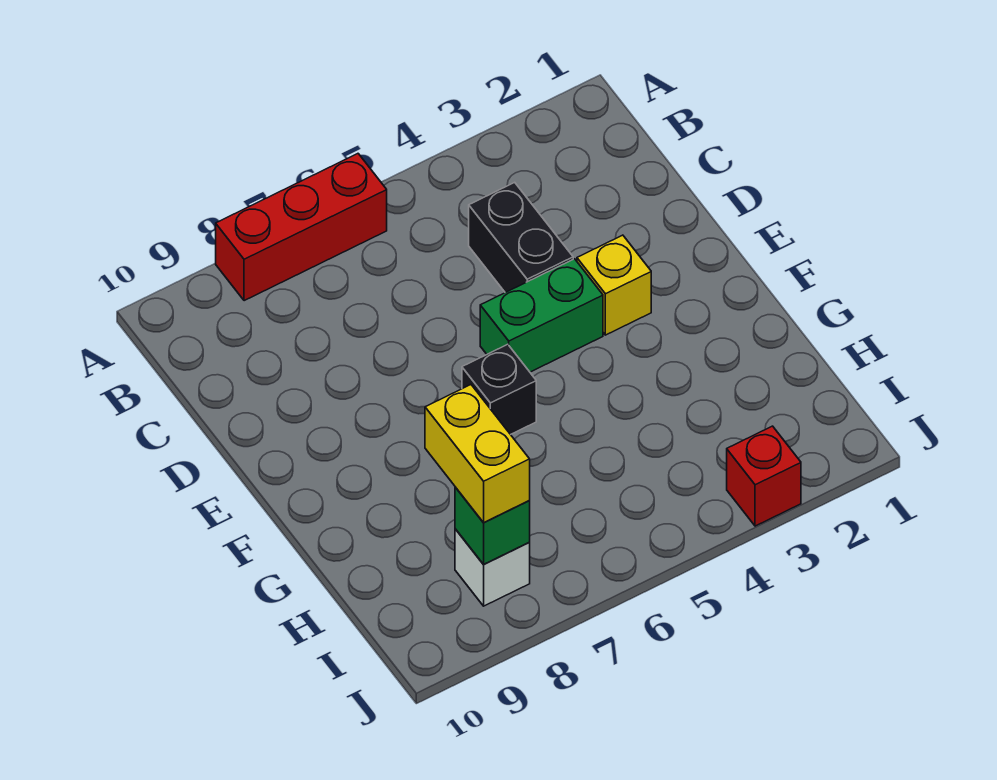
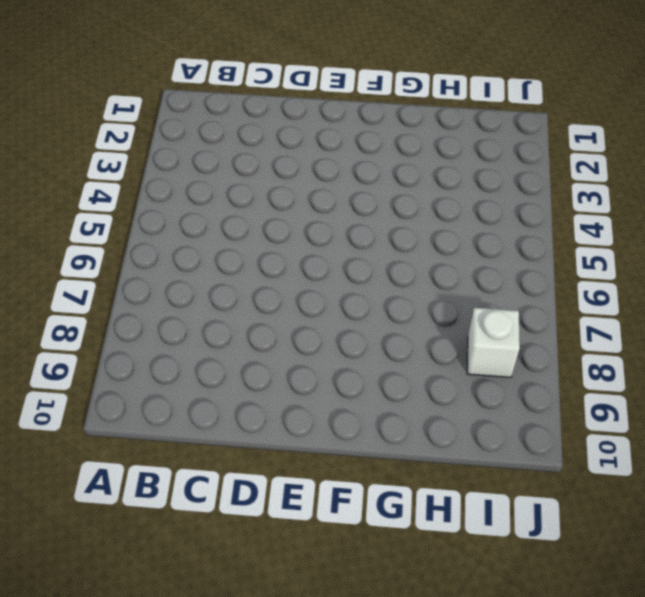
none -> red 1x3 brick [216,154,387,301]
none -> black 1x2 brick [469,182,573,293]

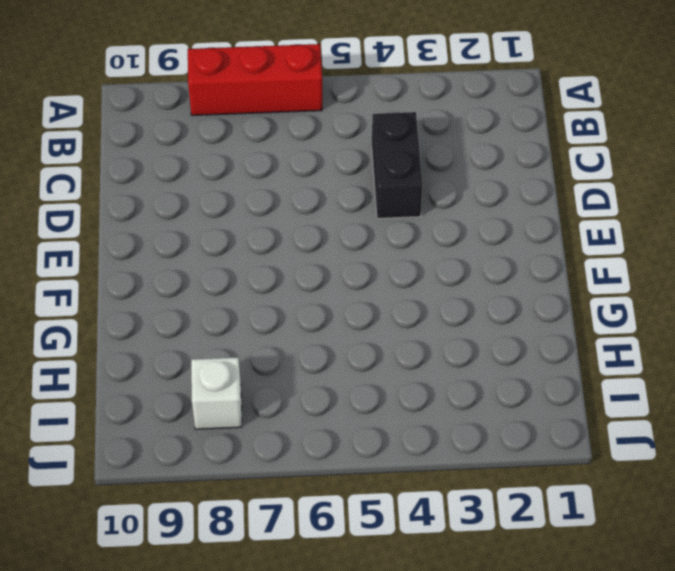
none -> yellow 1x1 brick [577,235,651,335]
none -> green 1x2 brick [480,259,603,372]

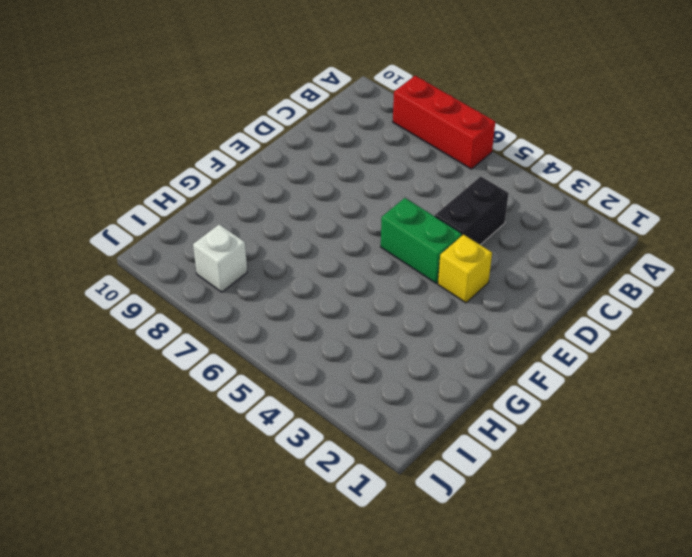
none -> black 1x1 brick [462,344,536,435]
none -> red 1x1 brick [727,426,801,526]

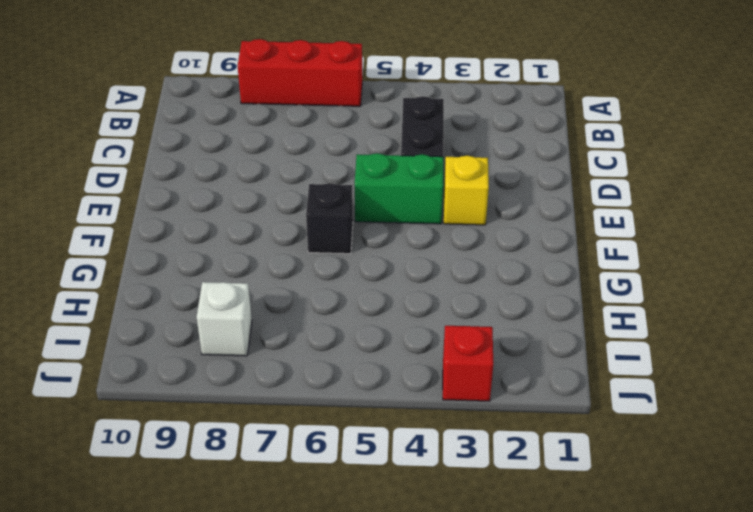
none -> green 1x1 brick [455,487,530,564]
none -> yellow 1x2 brick [425,385,530,523]

